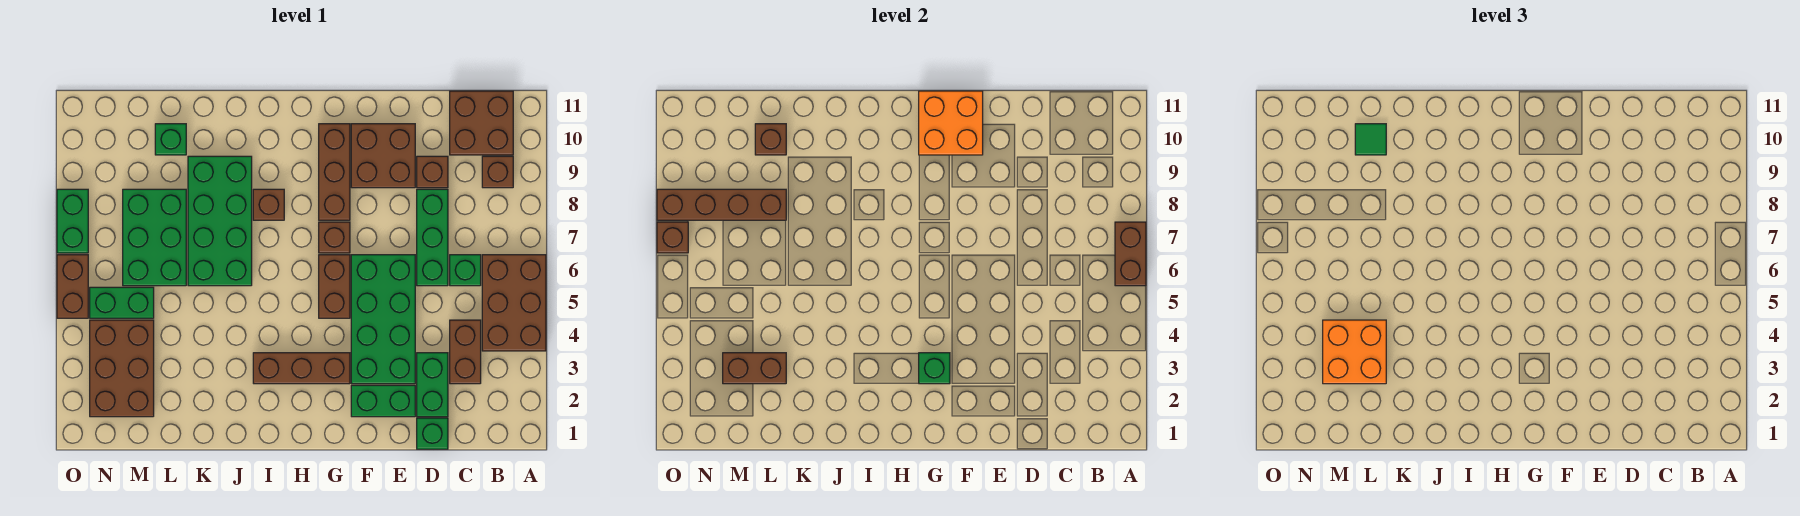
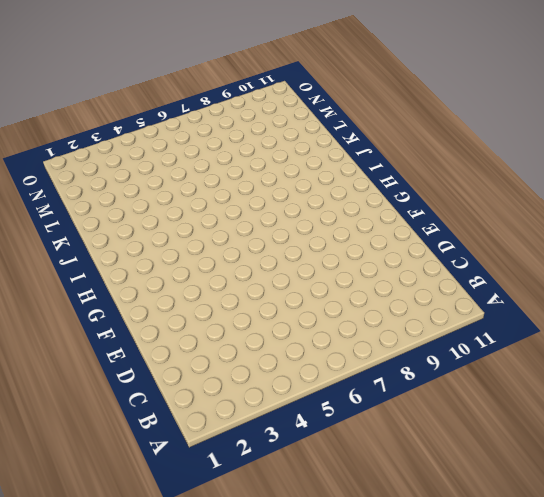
none -> brown 2x3 brick [482,255,546,351]
none -> brown 1x1 brick [482,156,513,188]
none -> brown 2x2 brick [450,91,513,155]
none -> brown 1x2 brick [450,320,481,384]

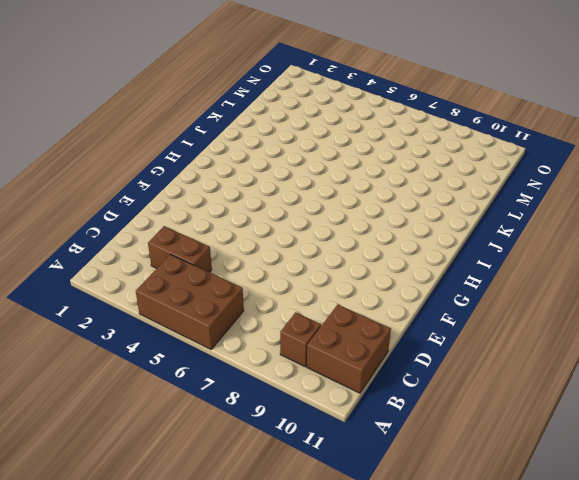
none -> green 1x1 brick [450,255,481,286]
none -> green 1x1 brick [417,418,448,449]
none -> green 1x2 brick [417,353,448,417]
none -> green 1x3 brick [417,189,448,286]

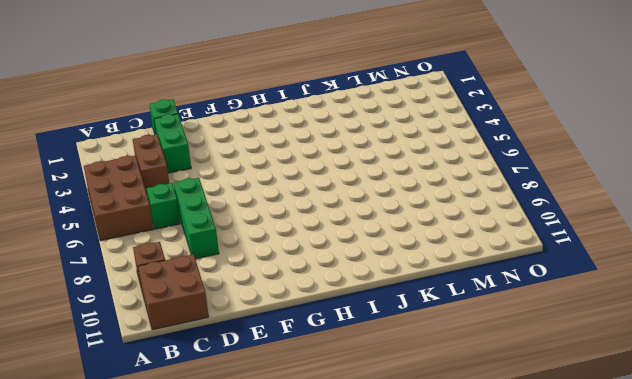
none -> brown 1x1 brick [417,156,448,188]
none -> green 1x2 brick [351,385,415,417]
none -> green 2x4 brick [351,255,415,384]
none -> brown 2x2 brick [351,124,415,188]

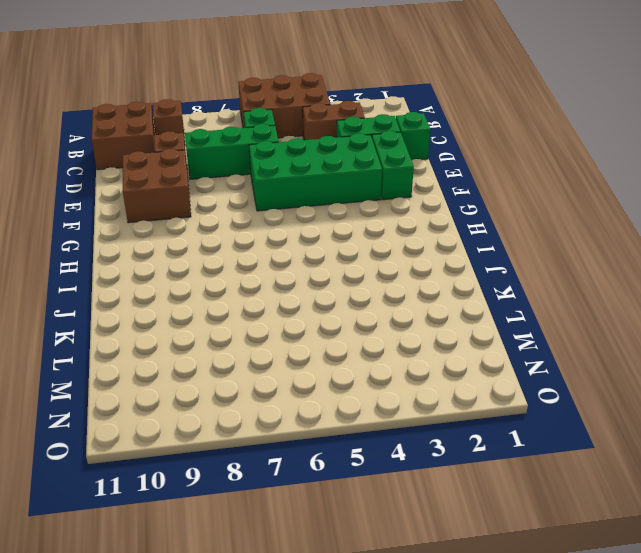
none -> brown 1x3 brick [253,353,350,384]
none -> brown 1x2 brick [319,255,350,318]
none -> brown 1x1 brick [319,222,350,253]
none -> brown 1x3 brick [319,124,350,220]

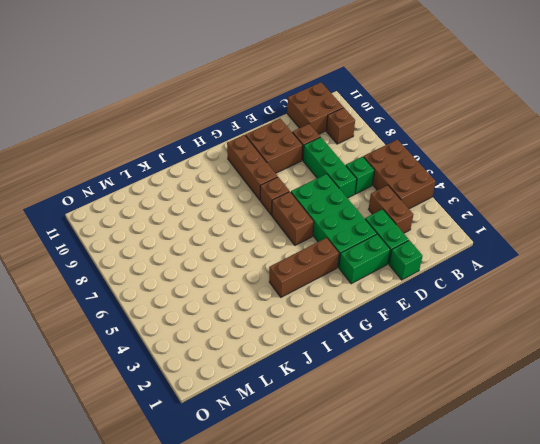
none -> brown 1x1 brick [253,189,284,220]
none -> green 2x4 brick [188,156,252,286]
none -> green 2x3 brick [123,189,186,286]
none -> green 1x1 brick [155,124,186,155]

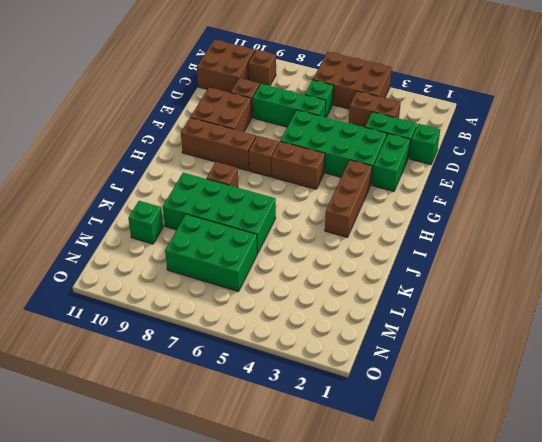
none -> brown 2x3 brick [90,320,154,417]
none -> green 1x2 brick [90,287,154,318]
none -> brown 1x2 brick [57,255,88,318]
none -> green 1x2 brick [57,189,88,253]

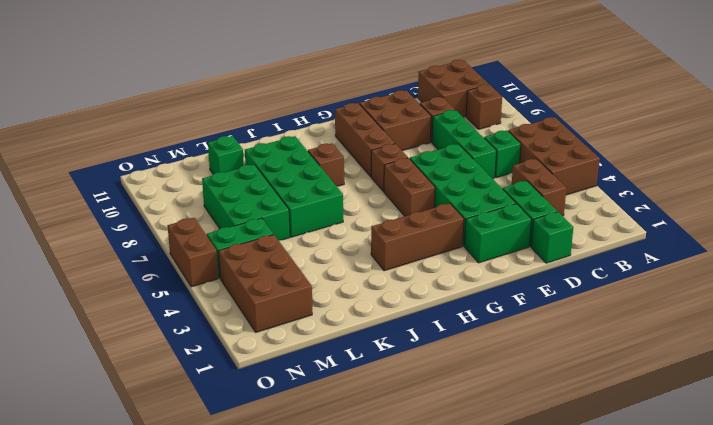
none -> green 1x2 brick [57,189,88,253]
none -> brown 1x2 brick [1115,222,1146,286]
none -> orange 2x2 brick [919,91,983,155]
none -> green 1x1 brick [919,353,950,384]

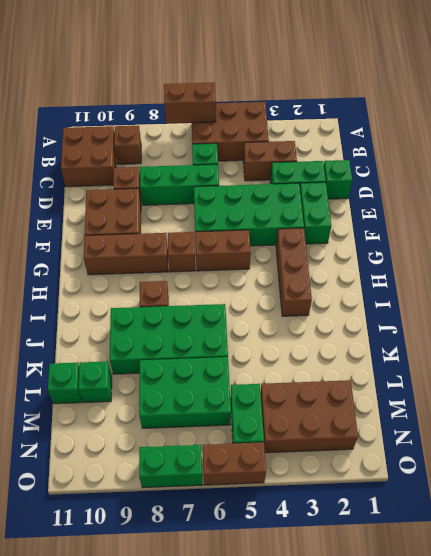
green 1x1 brick [48,363,82,404] -> green 1x1 brick moved to [919,353,950,384]
none -> orange 2x2 brick [919,91,983,155]
none -> brown 1x2 brick [723,353,786,384]
none -> brown 1x4 brick [657,189,786,220]
none -> brown 1x1 brick [755,124,786,155]

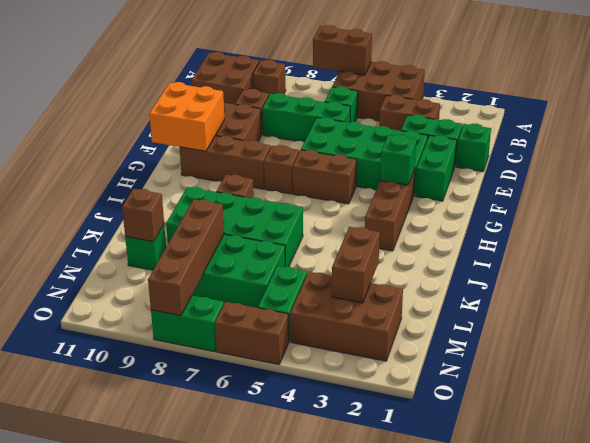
none -> brown 1x1 brick [657,222,688,253]
none -> orange 2x2 brick [1323,320,1386,384]
none -> green 1x1 tile [1355,124,1386,155]

